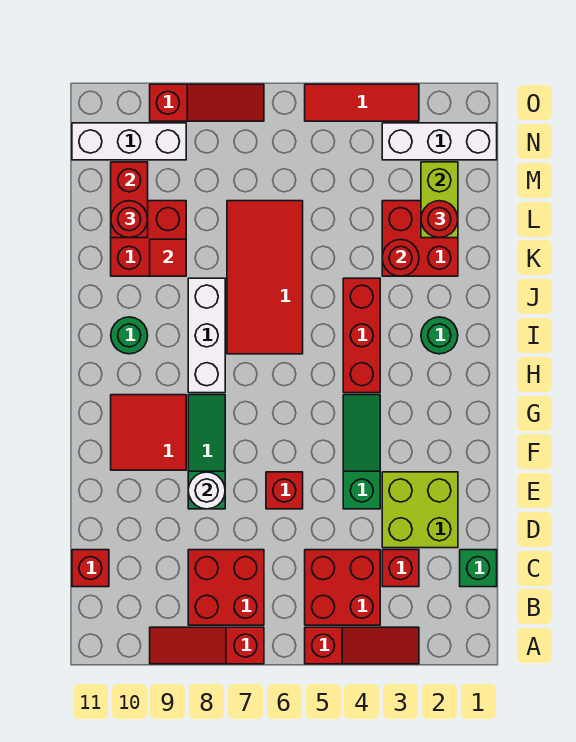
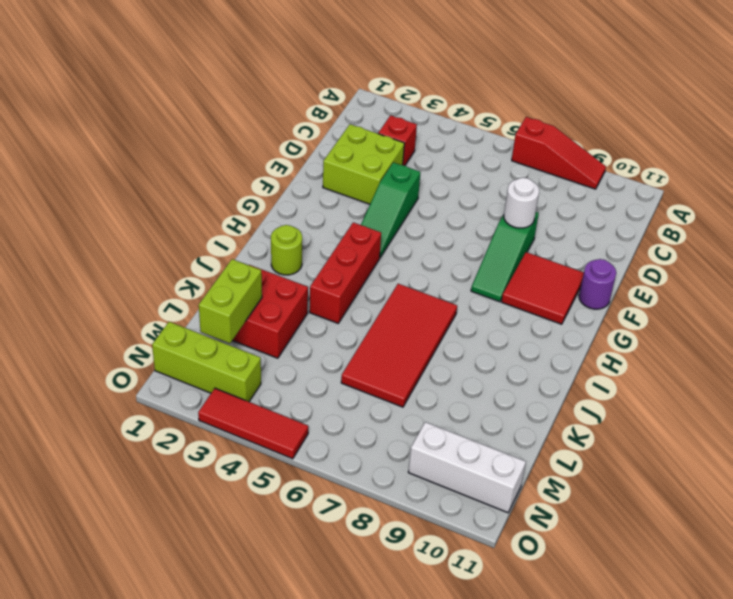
purple 1x1 round brick [579,259,616,309] -> none
lime 1x1 round brick [271,225,302,275] -> green 1x1 round brick [421,317,458,354]
lime 1x3 brick [152,322,261,402] -> white 1x3 brick [382,123,497,160]
none -> red 1x3 slope [305,627,419,664]
none -> red 2x2 brick [305,550,380,625]
none -> red 2x2 brick [188,550,264,625]
none -> green 1x1 brick [460,550,497,587]

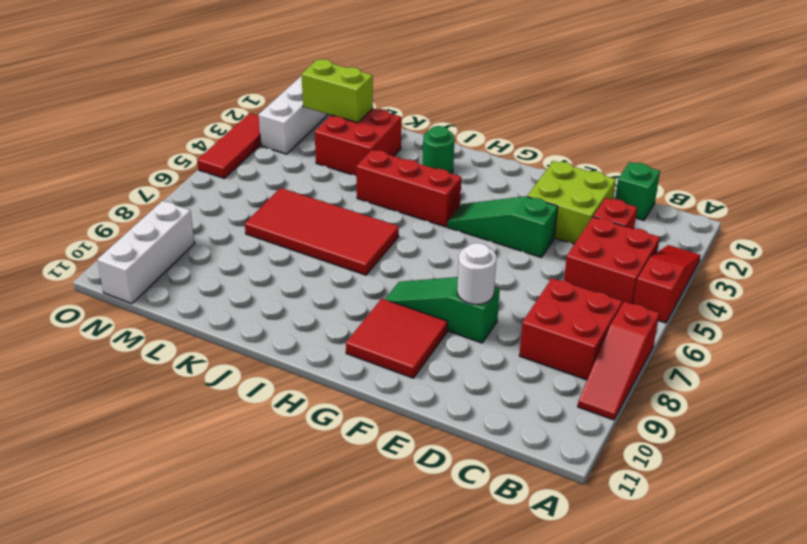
none -> red 1x1 brick [72,550,109,587]
none -> red 1x1 brick [266,472,303,509]
none -> white 1x3 brick [188,278,225,393]
none -> green 1x1 round brick [111,317,148,354]

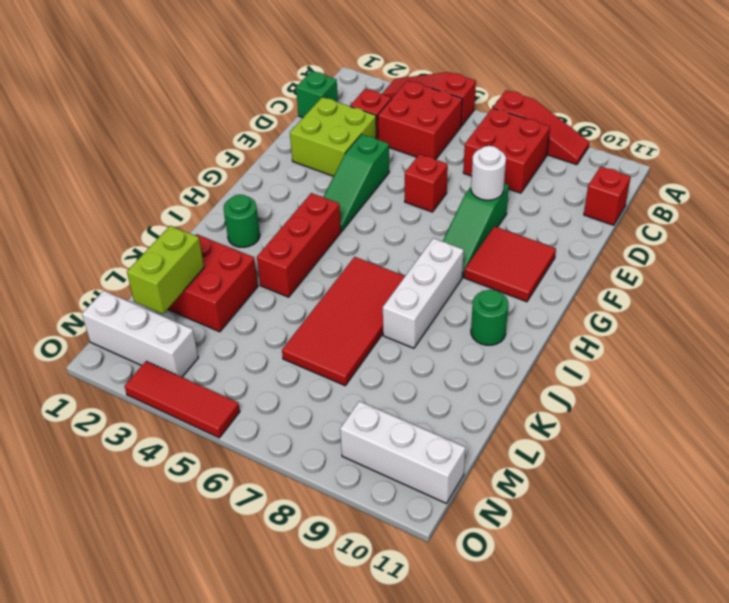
none -> red 2x2 brick [111,201,186,276]
none -> red 1x3 slope [150,84,264,121]
none -> red 1x1 round brick [382,239,419,276]
none -> red 1x1 tile [150,239,186,276]

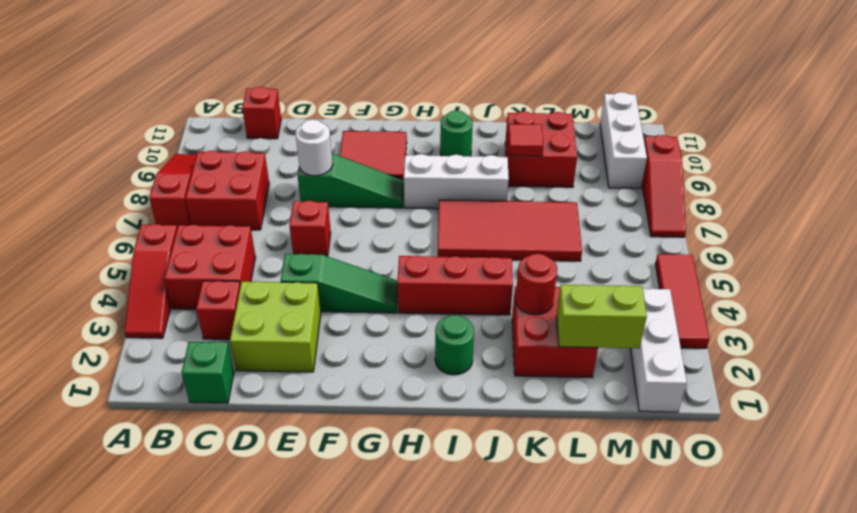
none -> red 1x2 brick [111,162,148,238]
none -> red 1x1 round brick [421,201,458,238]
none -> red 1x1 round brick [111,201,148,238]

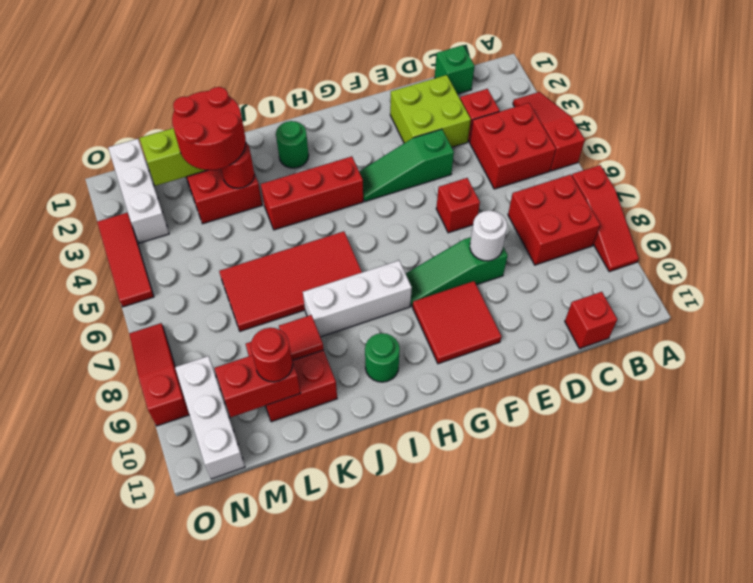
red 2x2 round brick [172,87,246,170] -> red 1x1 round brick [421,201,458,238]

